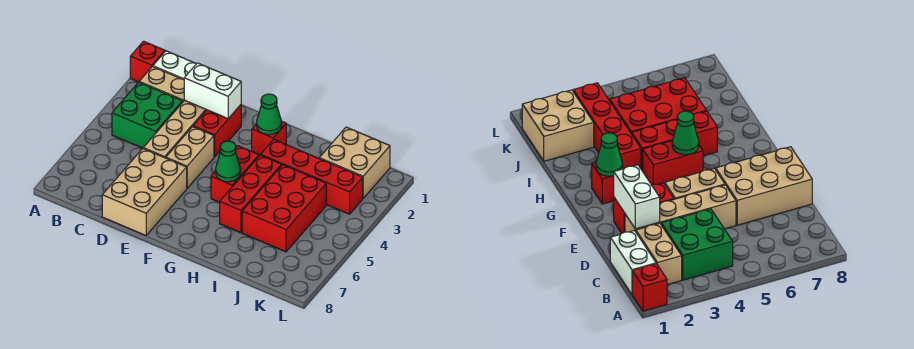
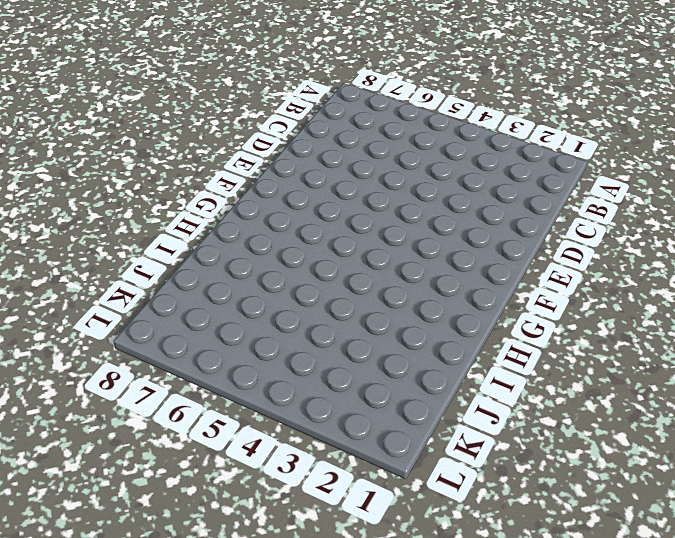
none -> red 1x1 brick [130,41,165,82]
none -> white 1x2 brick [153,51,196,80]
none -> tan 1x2 brick [139,67,184,101]

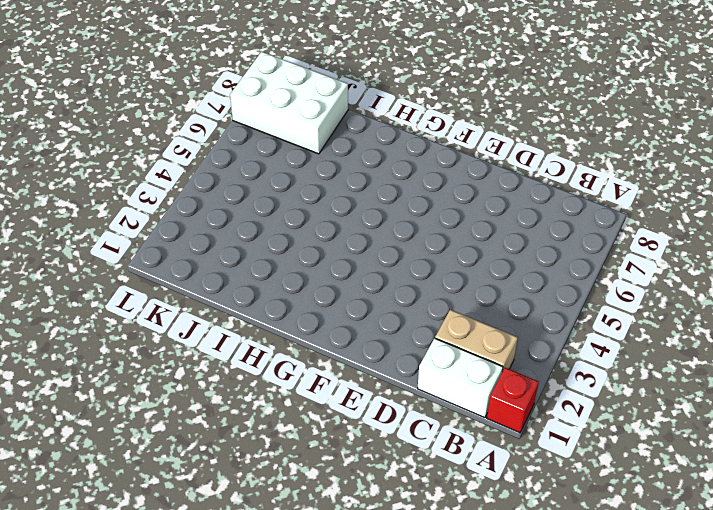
white 2x3 brick [230,52,348,154] -> none
none -> green 2x2 brick [112,82,183,148]
none -> tan 1x4 brick [143,100,206,158]
none -> tan 2x3 brick [102,149,187,235]

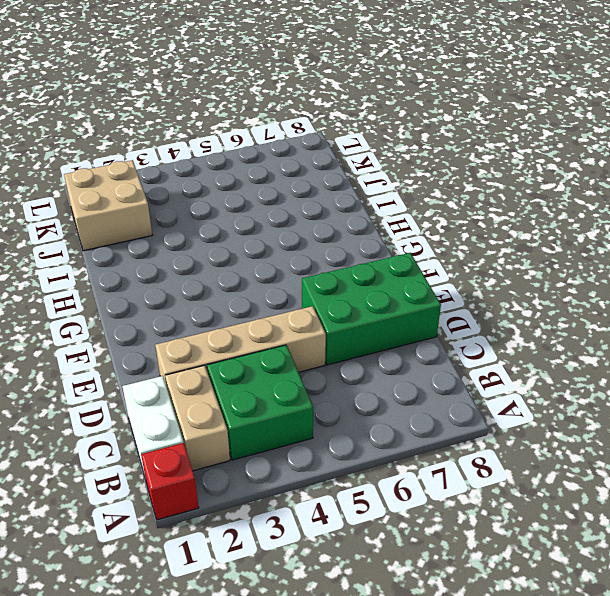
green 2x3 brick [302,253,441,365] -> tan 2x3 brick [102,149,187,235]
none -> red 1x2 brick [193,105,241,157]
none -> tan 1x2 brick [166,127,214,188]
none -> red 1x1 brick [252,122,286,155]

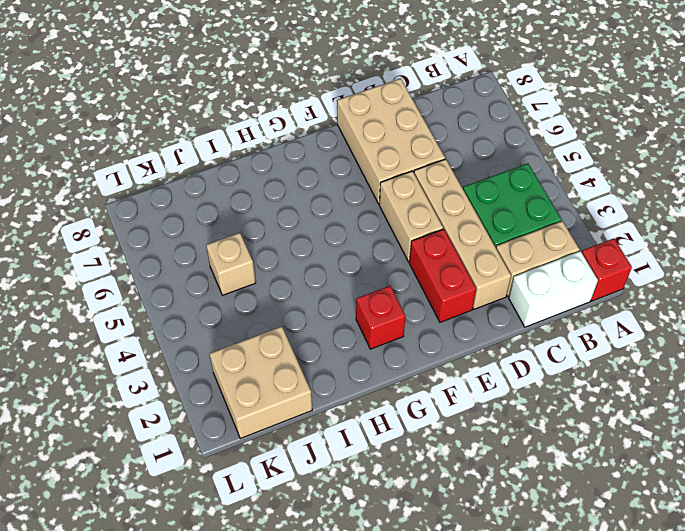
tan 1x1 brick [206,233,256,295] -> red 2x3 brick [242,165,326,252]
none -> red 1x2 brick [211,146,259,202]
none -> red 1x4 brick [261,140,363,214]
none -> red 1x3 brick [220,155,281,233]

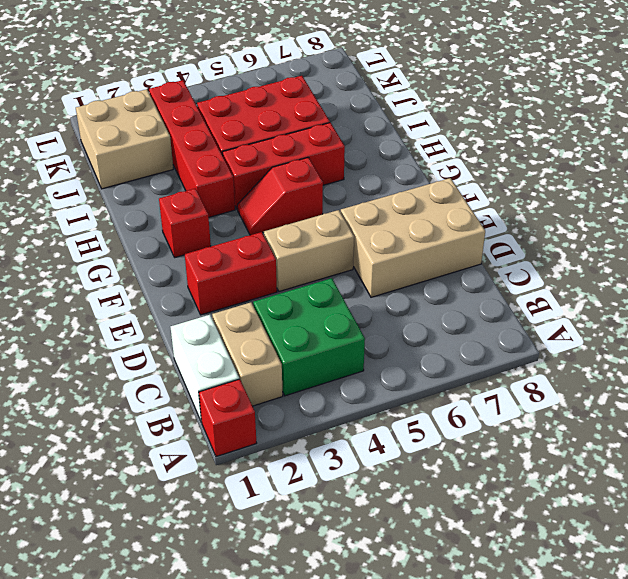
red 1x2 slope [237,157,323,235] -> red 1x2 brick [211,146,259,202]
none -> tan 1x4 brick [143,100,206,158]
none -> white 1x2 brick [184,63,241,119]
none -> green 1x1 cone [257,94,282,135]

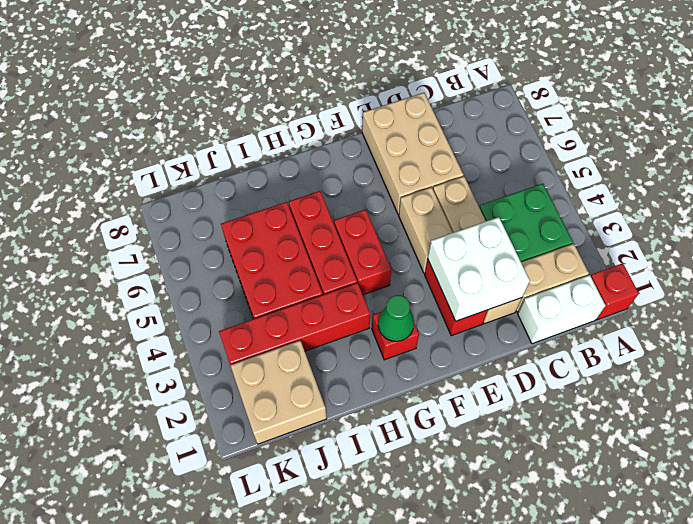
white 2x2 brick [428,217,530,321] -> white 1x2 brick [184,63,241,119]
none -> green 1x1 cone [216,141,241,182]

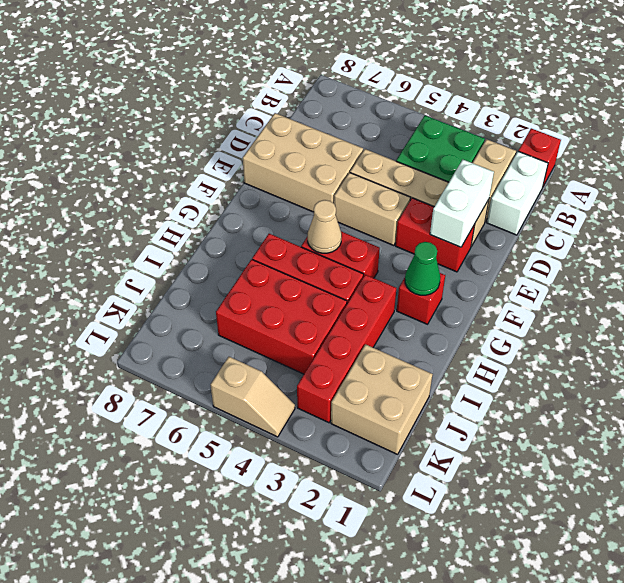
tan 1x1 cone [308,200,342,253] -> green 1x1 cone [216,141,241,182]
tan 1x2 slope [211,357,295,437] -> none

